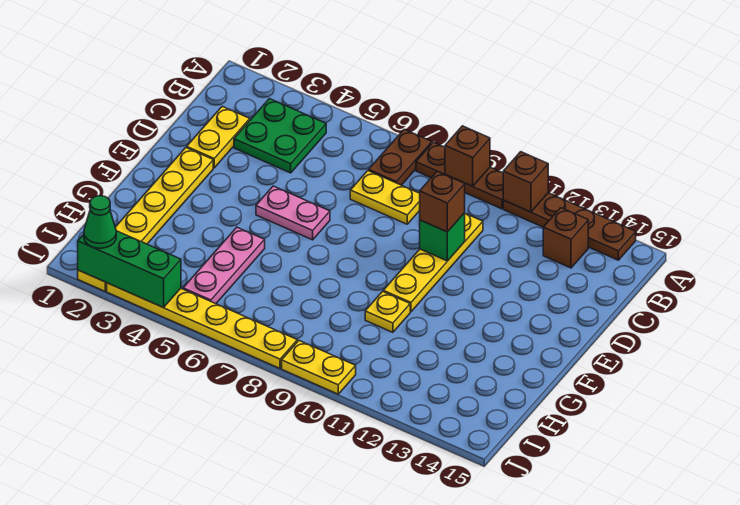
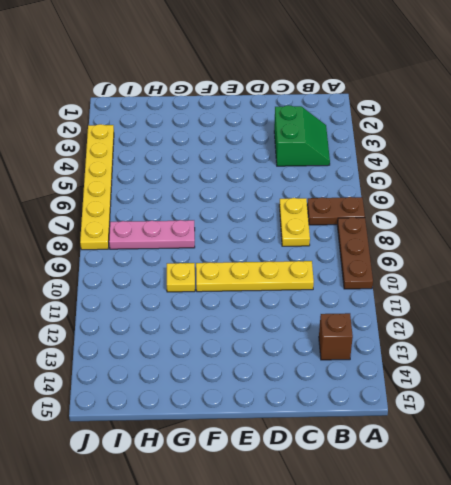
green 2x2 slope [274,105,330,166] -> green 2x2 plate [234,99,326,173]
pink 1x3 plate [109,220,195,249] -> pink 1x3 plate moved to [183,227,265,304]
none -> brown 1x4 plate [503,193,636,260]
none -> yellow 1x2 plate [187,106,250,168]
none -> yellow 1x6 plate [78,148,213,291]

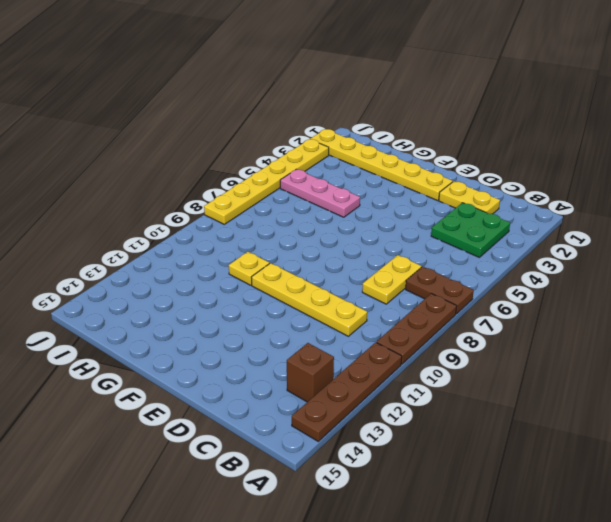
none -> pink 1x2 plate [256,186,330,240]
none -> yellow 1x2 plate [282,341,356,394]
none -> brown 1x1 brick [445,126,490,186]

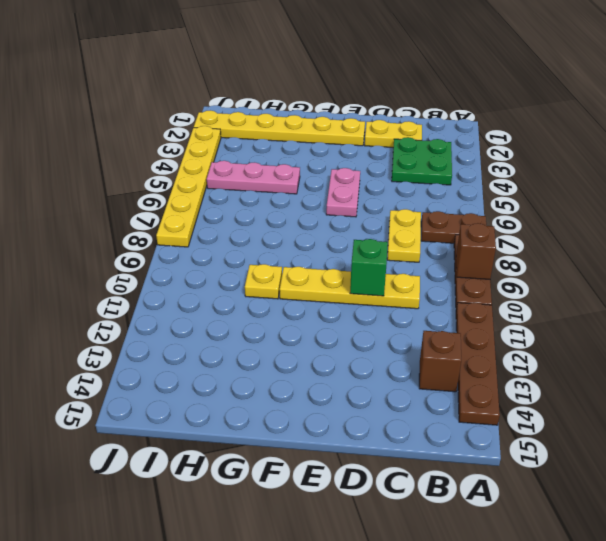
none -> yellow 1x2 plate [282,341,356,394]
none -> brown 1x1 brick [503,152,548,212]
none -> green 1x3 brick [78,231,181,307]

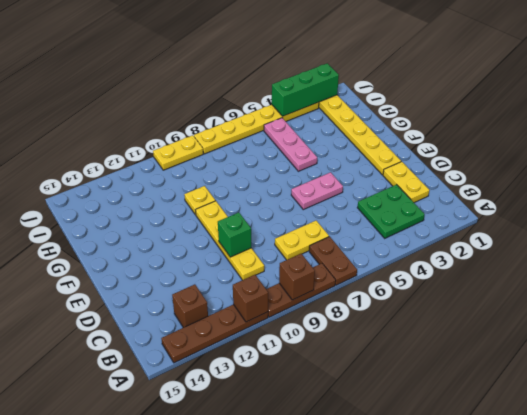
none -> brown 1x1 brick [420,171,465,232]
none -> green 1x1 cone [84,196,116,248]

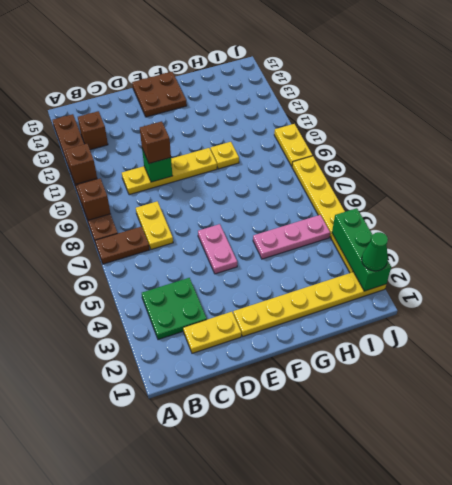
brown 2x2 plate [132,72,187,117] -> none

